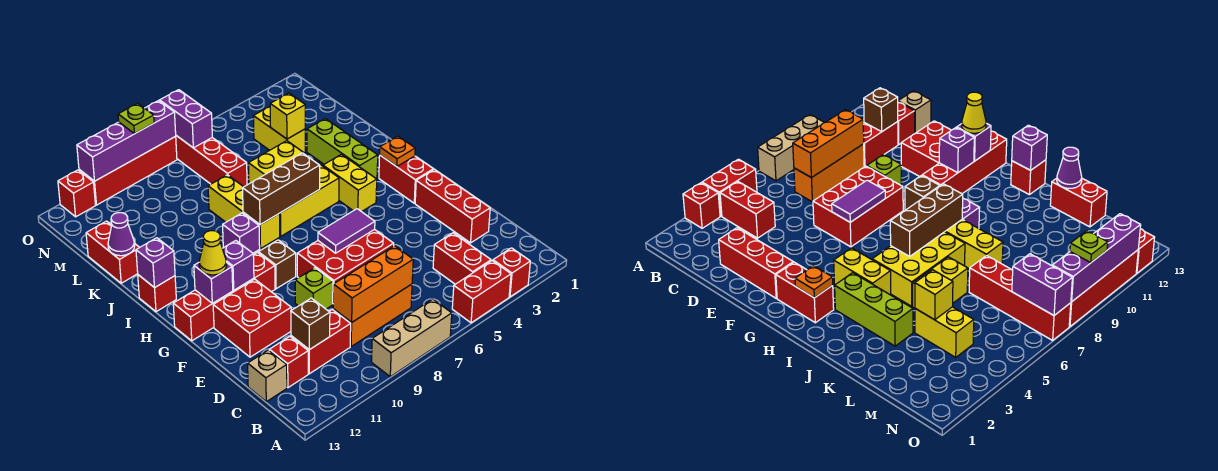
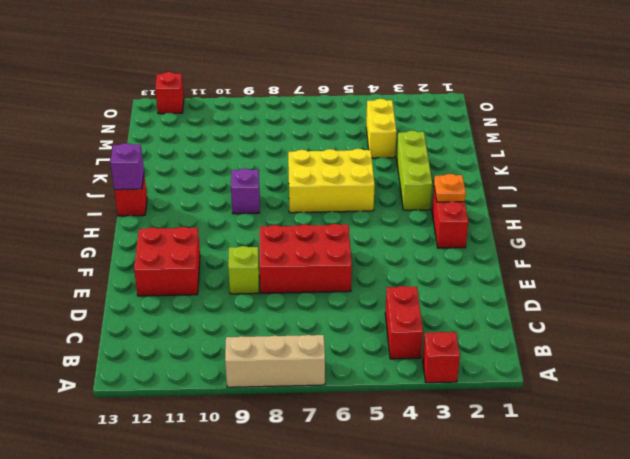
none -> red 1x2 brick [452,261,511,323]
none -> orange 1x3 brick [333,284,412,346]
none -> red 1x2 brick [291,310,351,374]
none -> red 1x1 brick [269,337,308,388]

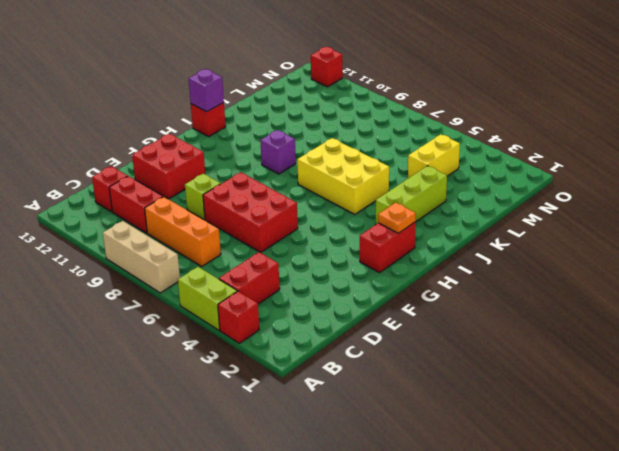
lime 1x2 brick [178,267,237,330] -> red 1x2 brick [452,261,511,323]
none -> tan 1x1 brick [248,350,287,402]
none -> red 1x3 brick [415,169,490,243]
none -> brown 1x1 brick [258,240,296,289]
none -> red 1x4 brick [173,252,275,341]

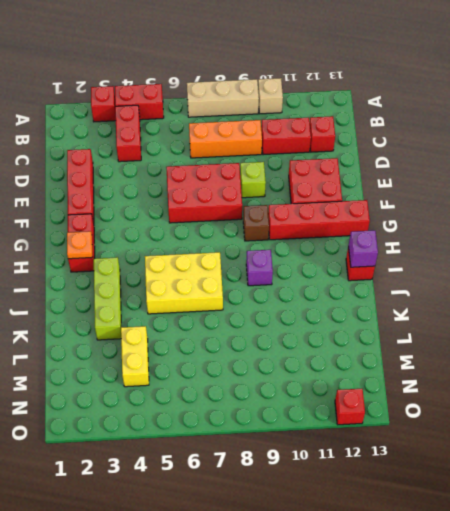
tan 1x1 brick [258,78,283,114] -> tan 1x1 brick moved to [248,350,287,402]
none -> yellow 1x2 brick [323,154,377,212]
none -> yellow 1x3 brick [208,175,280,249]
none -> yellow 1x2 brick [248,141,303,184]
none -> red 1x2 brick [86,221,140,283]

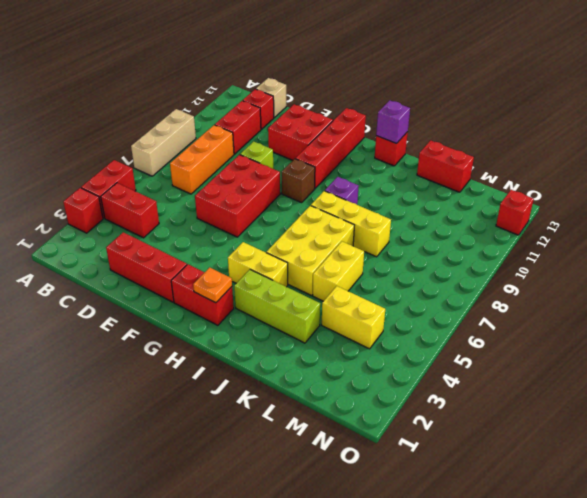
none -> red 1x4 brick [176,136,247,187]
none -> red 1x4 brick [79,136,177,205]
none -> orange 1x3 brick [333,246,413,322]
none -> brown 1x1 brick [291,298,330,350]

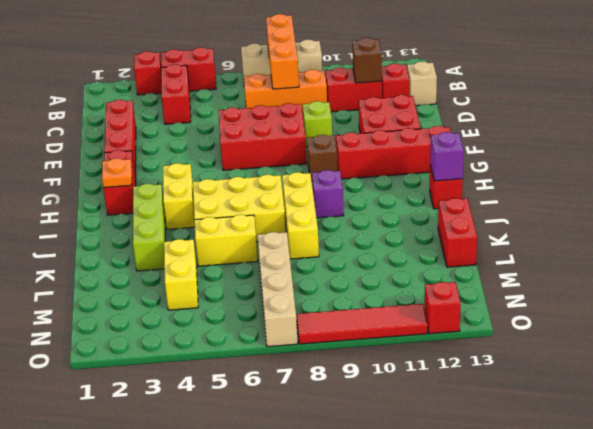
orange 1x3 brick [266,14,299,89] -> orange 1x3 brick turned to [333,246,413,322]
tan 1x4 brick [258,232,298,347] -> red 1x4 brick [176,136,247,187]
red 1x4 tile [296,304,427,344] -> red 1x4 brick [79,136,177,205]
none -> purple 1x2 tile [318,209,375,253]
none -> purple 1x1 brick [222,241,254,290]
none -> purple 1x1 brick [194,262,233,303]
none -> brown 1x3 brick [243,153,320,225]

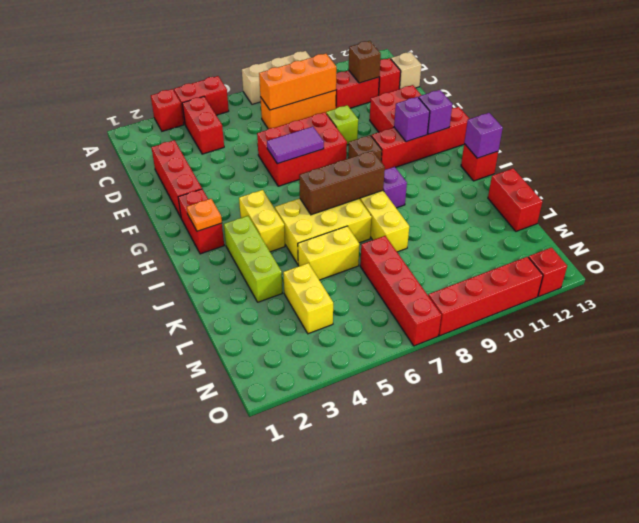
none -> purple 1x1 cone [108,213,135,256]
none -> yellow 1x1 brick [270,93,305,139]
none -> purple 1x2 brick [160,90,212,148]
none -> purple 1x4 brick [77,101,176,181]

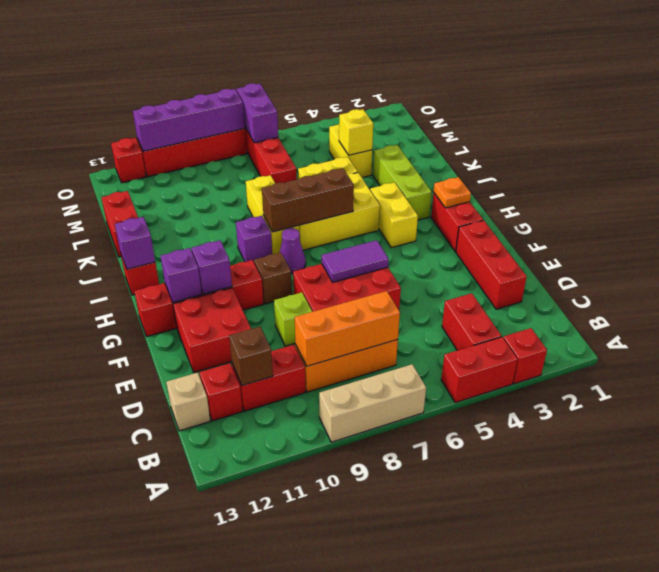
purple 1x1 cone [280,228,306,274] -> purple 1x1 cone moved to [108,213,135,256]
none -> yellow 1x1 cone [199,231,226,275]
none -> lime 1x1 plate [118,103,154,134]

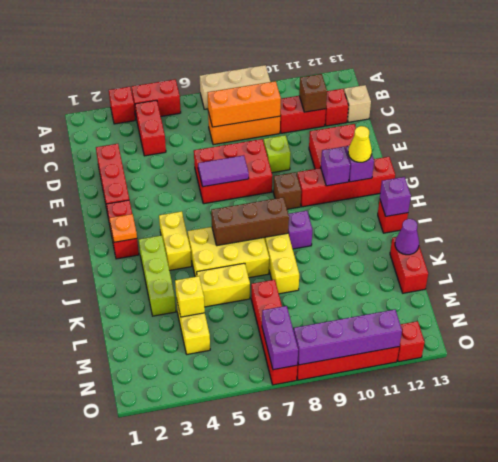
none -> lime 1x1 plate [118,103,154,134]

